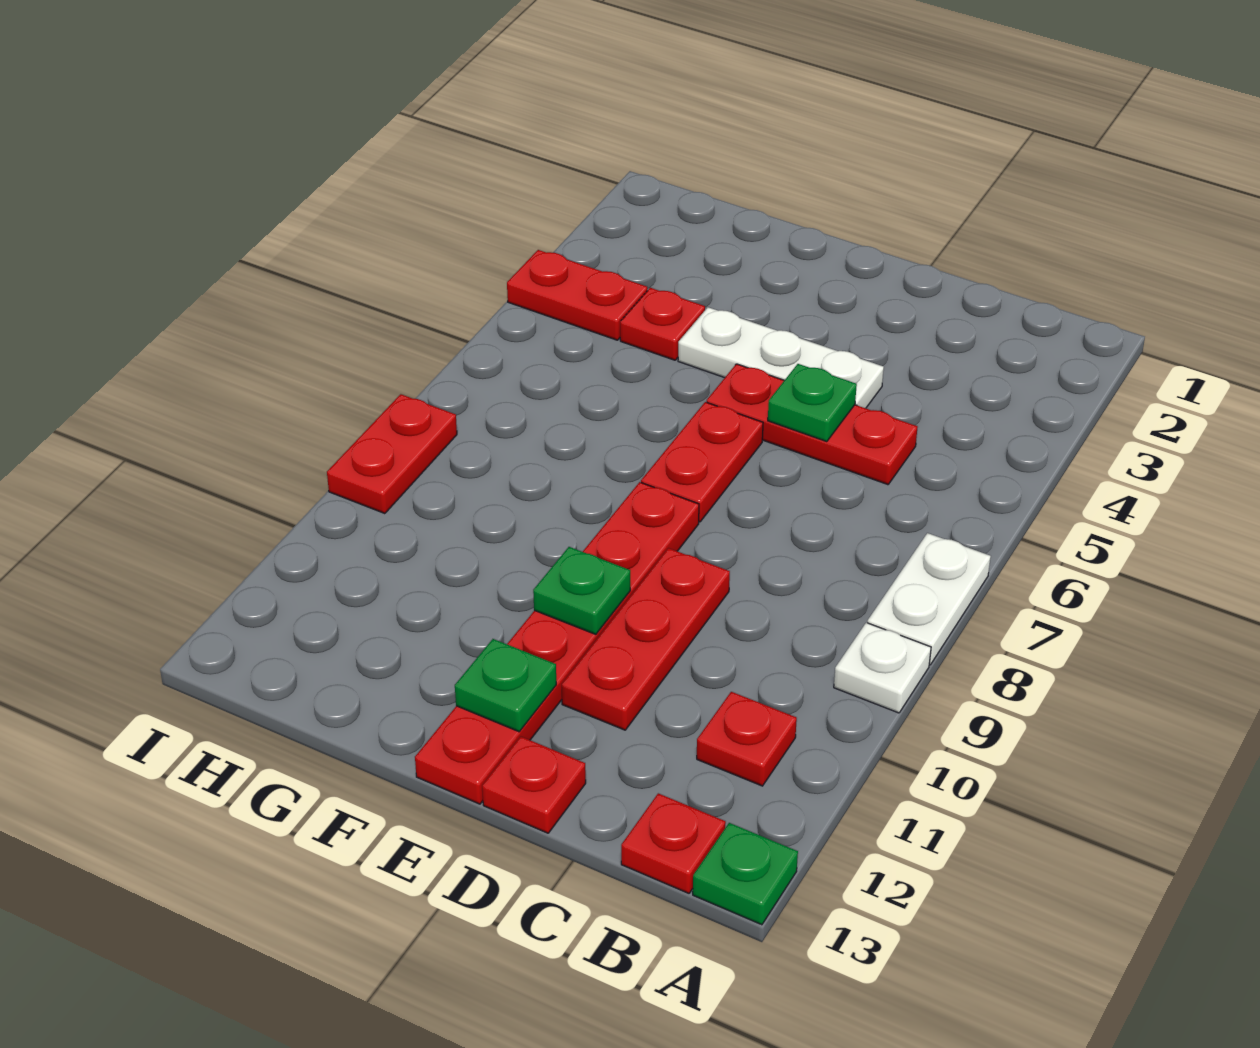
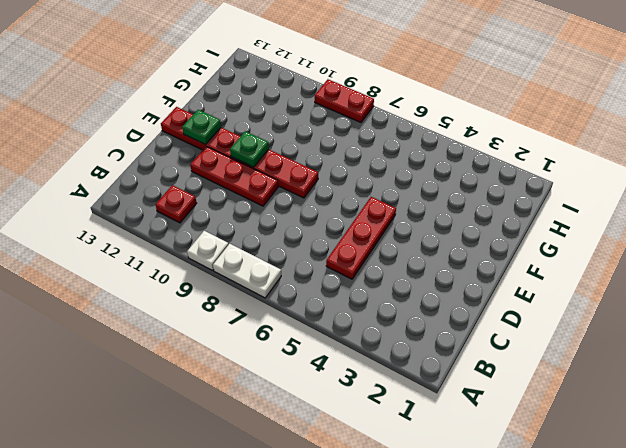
none -> green 1x1 plate [693,823,798,925]
none -> red 1x1 plate [621,793,726,893]
none -> white 1x3 plate [678,307,884,408]

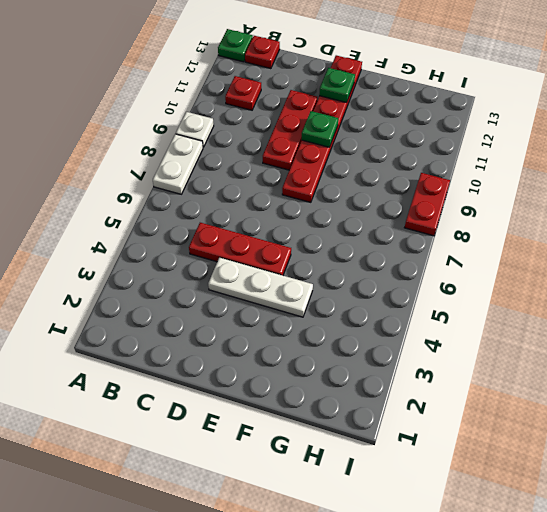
none -> red 1x1 plate [482,737,586,833]
none -> red 1x2 plate [641,402,763,522]
none -> red 1x1 plate [620,288,705,360]

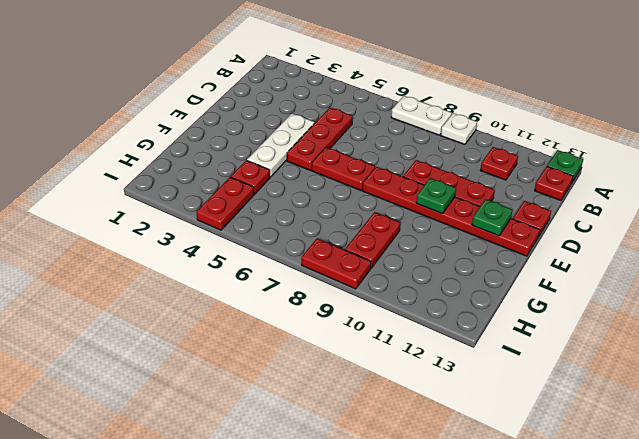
red 1x2 plate [345,212,400,268] -> none
none -> green 1x1 plate [768,364,857,442]

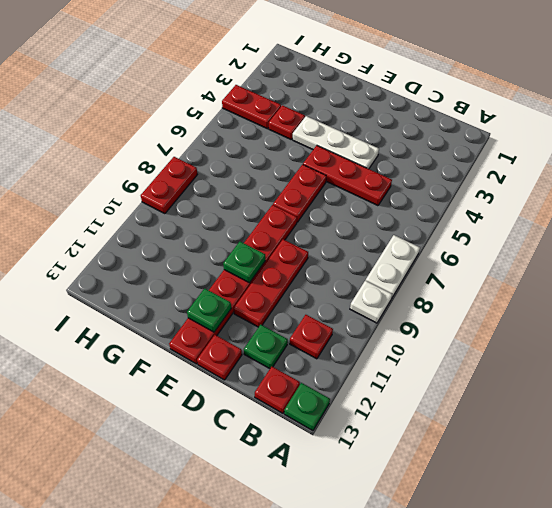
green 1x1 plate [244,325,288,369] -> green 1x1 plate moved to [768,364,857,442]

